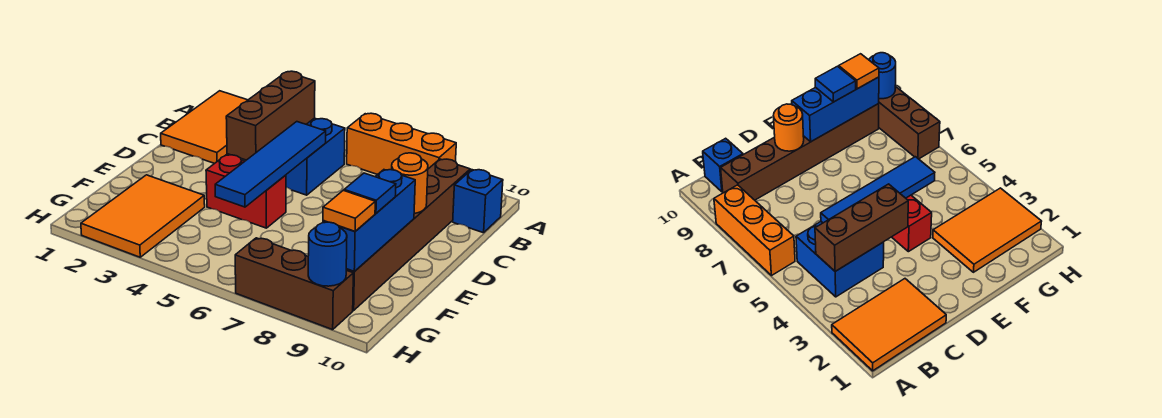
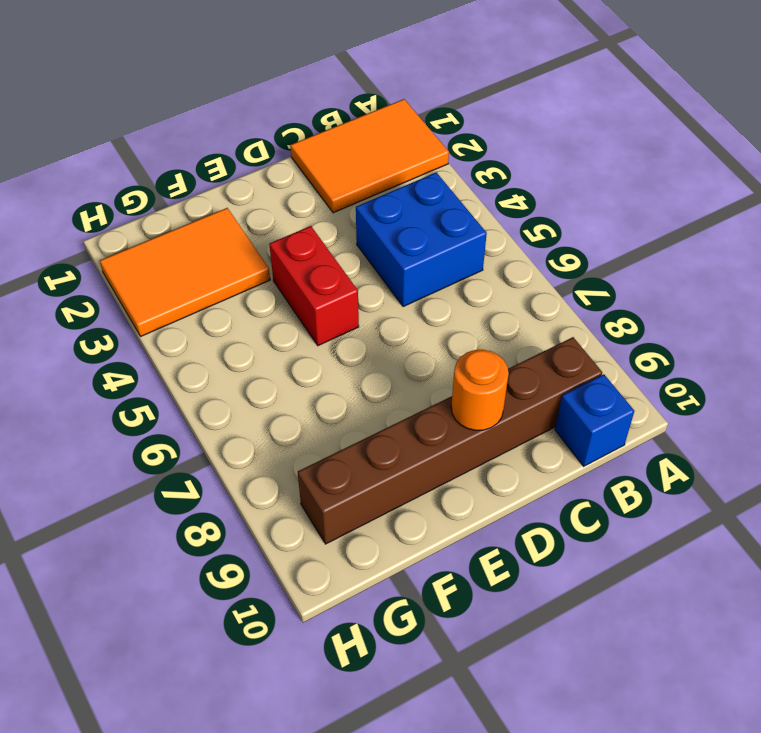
none -> orange 1x3 brick [347,113,456,175]
none -> brown 1x3 brick [235,238,353,330]
none -> brown 1x3 brick [226,71,315,160]

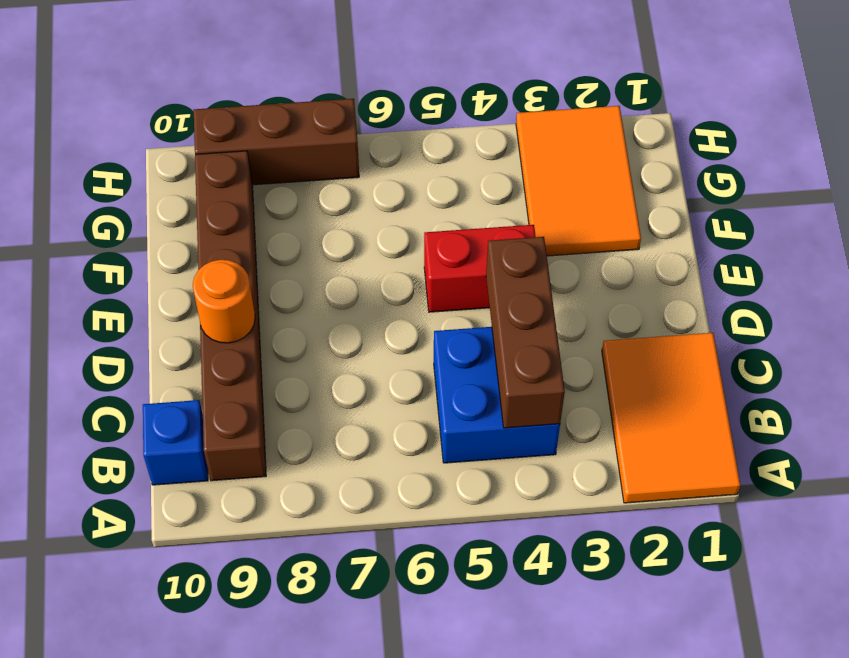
none -> orange 1x3 brick [347,113,456,175]
none -> blue 1x4 tile [215,122,326,207]
none -> blue 1x3 brick [323,170,415,271]

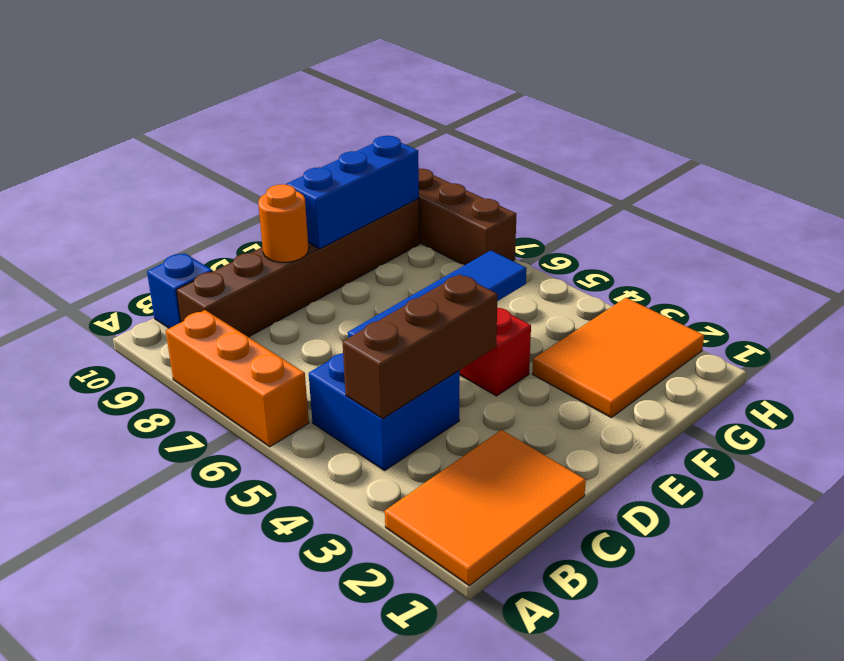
none -> blue 1x1 round brick [308,222,347,286]
none -> blue 1x1 tile [344,173,396,213]
none -> orange 1x1 tile [323,190,375,231]

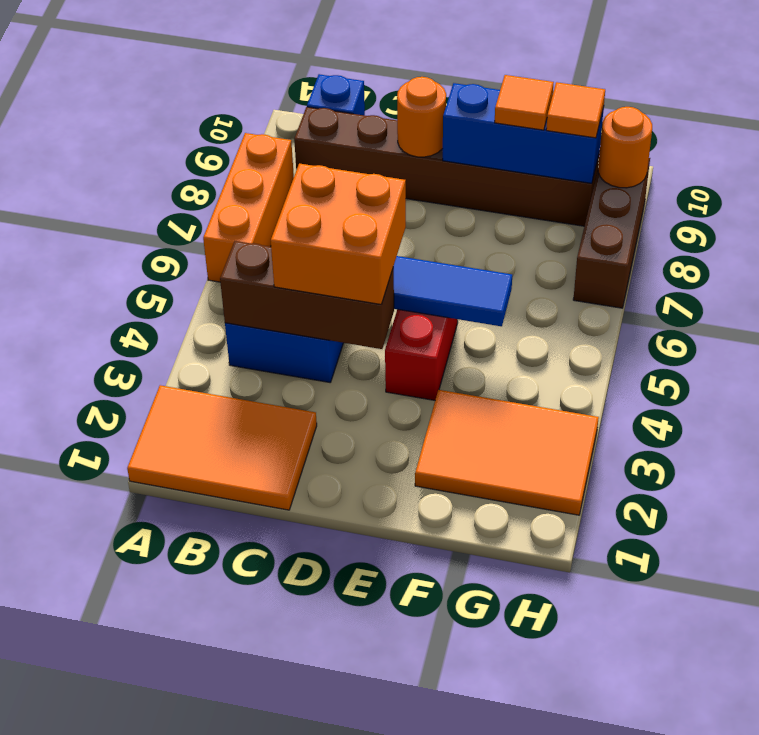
orange 2x2 brick [271,164,406,304] -> none
orange 1x1 tile [495,75,554,130] -> blue 1x1 tile [344,173,396,213]
orange 1x1 round brick [598,107,652,188] -> blue 1x1 round brick [308,222,347,286]

